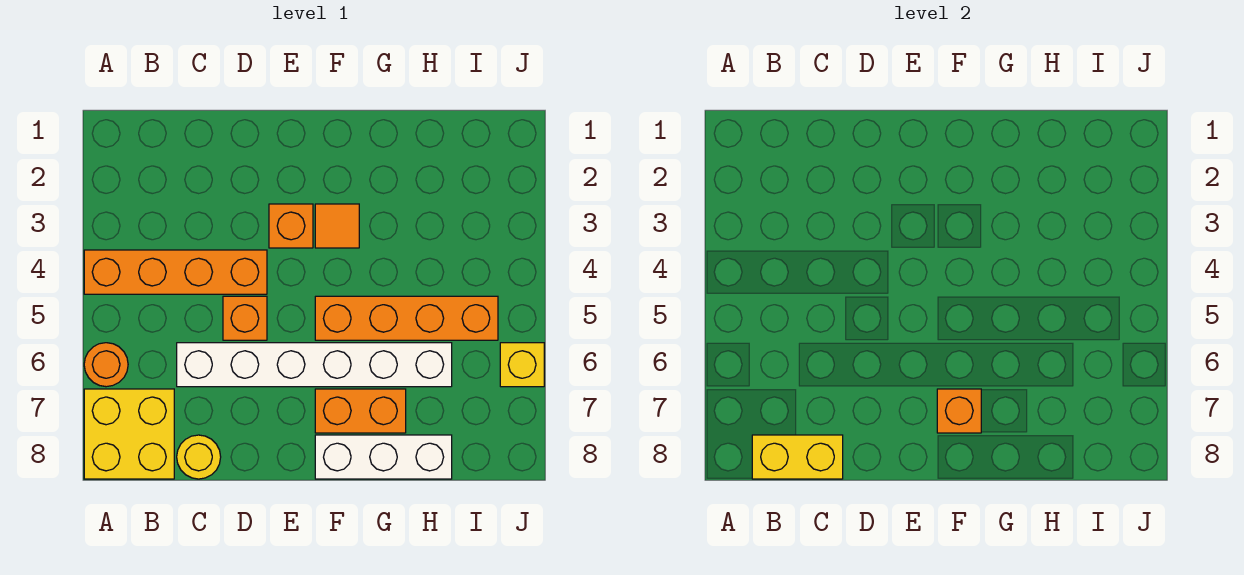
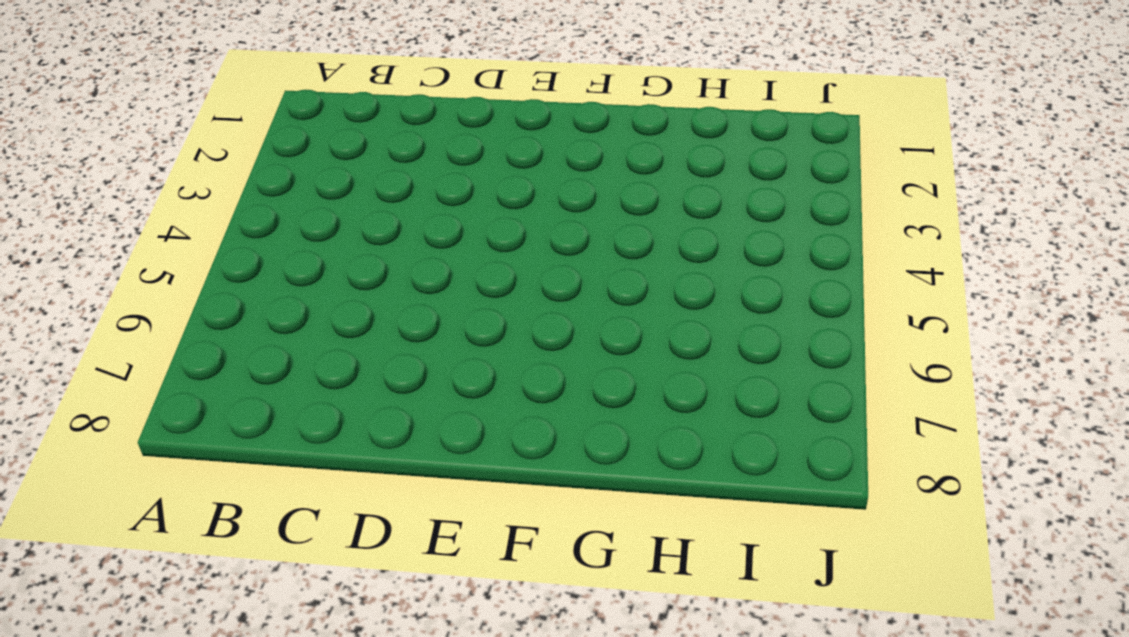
none -> orange 1x4 brick [84,250,267,294]
none -> orange 1x1 round brick [84,343,128,387]
none -> yellow 2x2 brick [84,389,174,479]

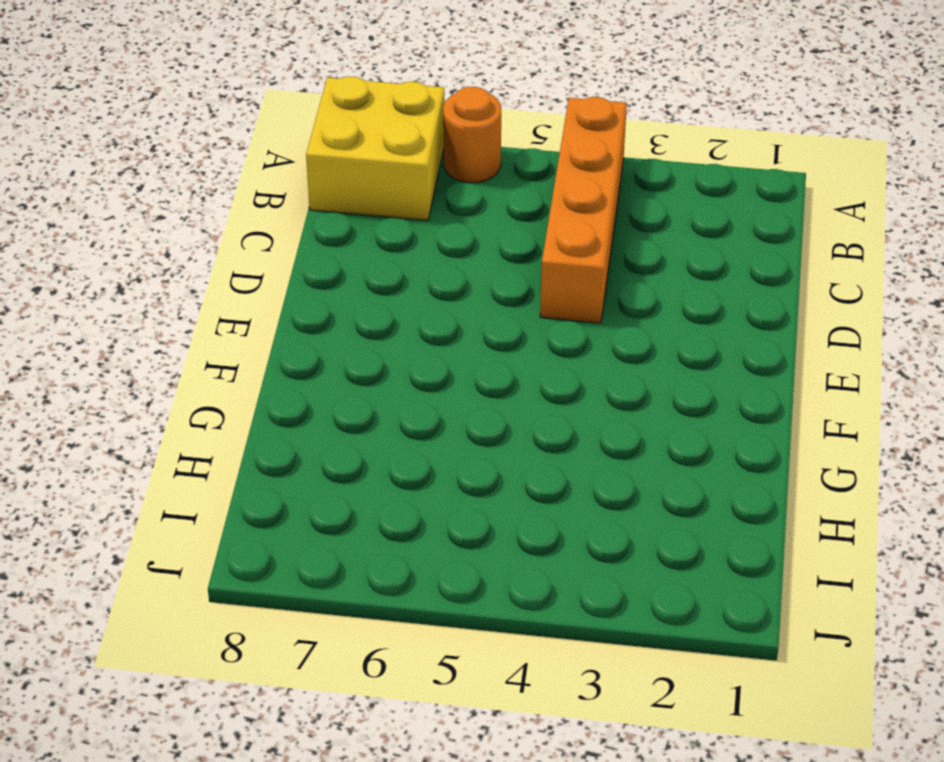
none -> white 1x6 brick [177,343,452,387]
none -> yellow 1x1 round brick [177,435,221,479]
none -> orange 1x1 brick [223,296,267,340]

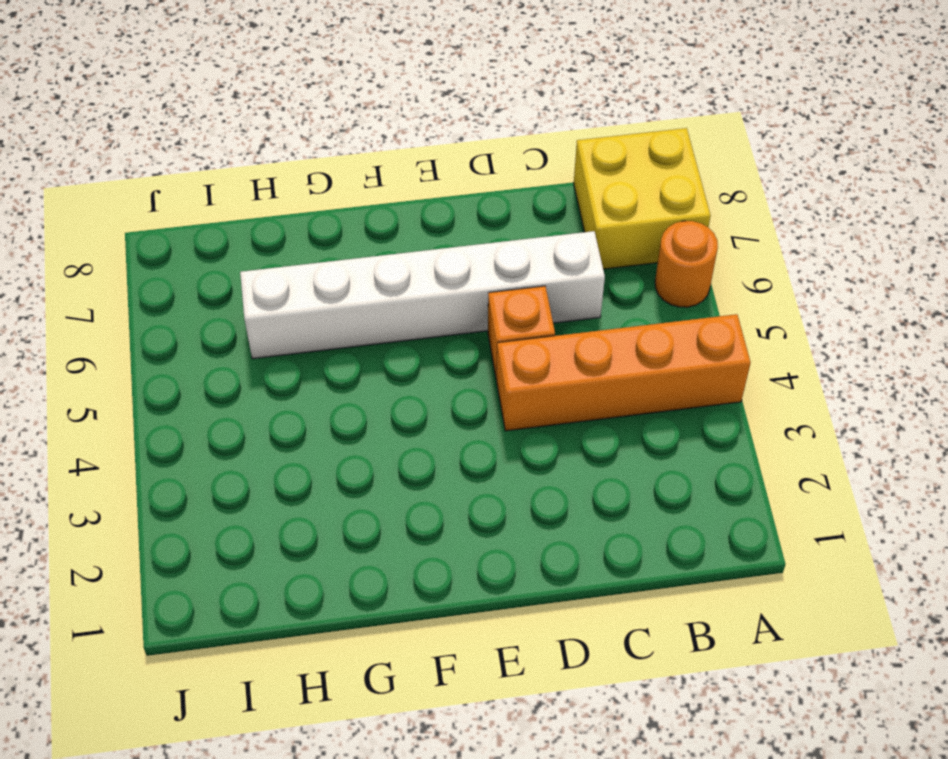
none -> yellow 1x1 round brick [177,435,221,479]
none -> orange 1x1 brick [269,204,313,248]
none -> orange 1x1 tile [315,204,359,248]

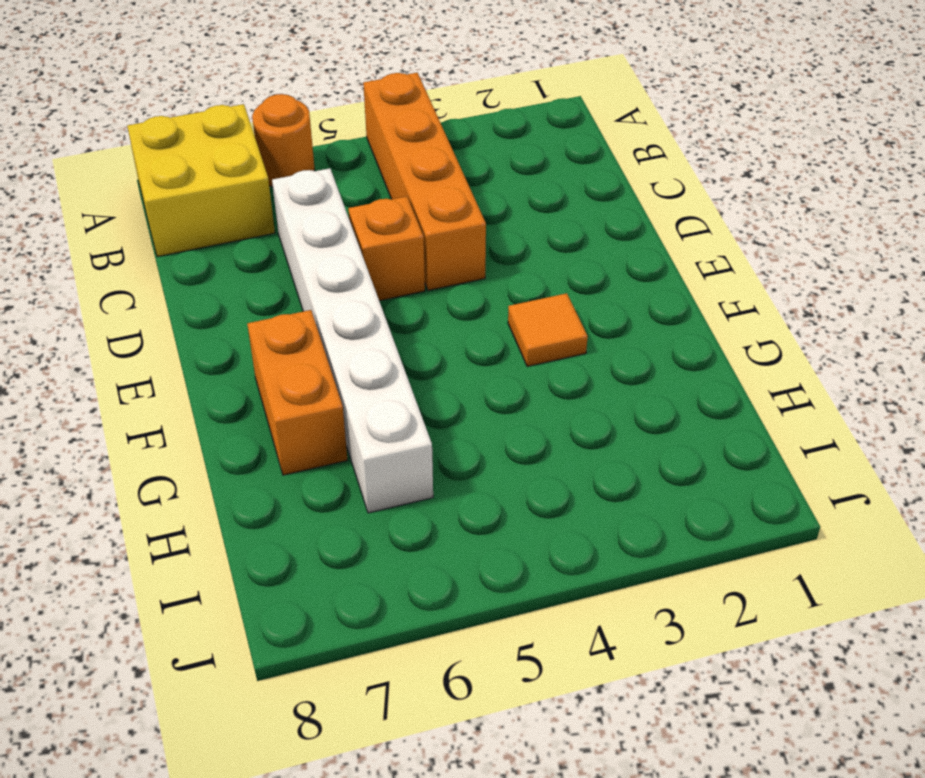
none -> yellow 1x1 round brick [177,435,221,479]
none -> orange 1x1 brick [269,204,313,248]
none -> orange 1x4 brick [315,296,498,340]

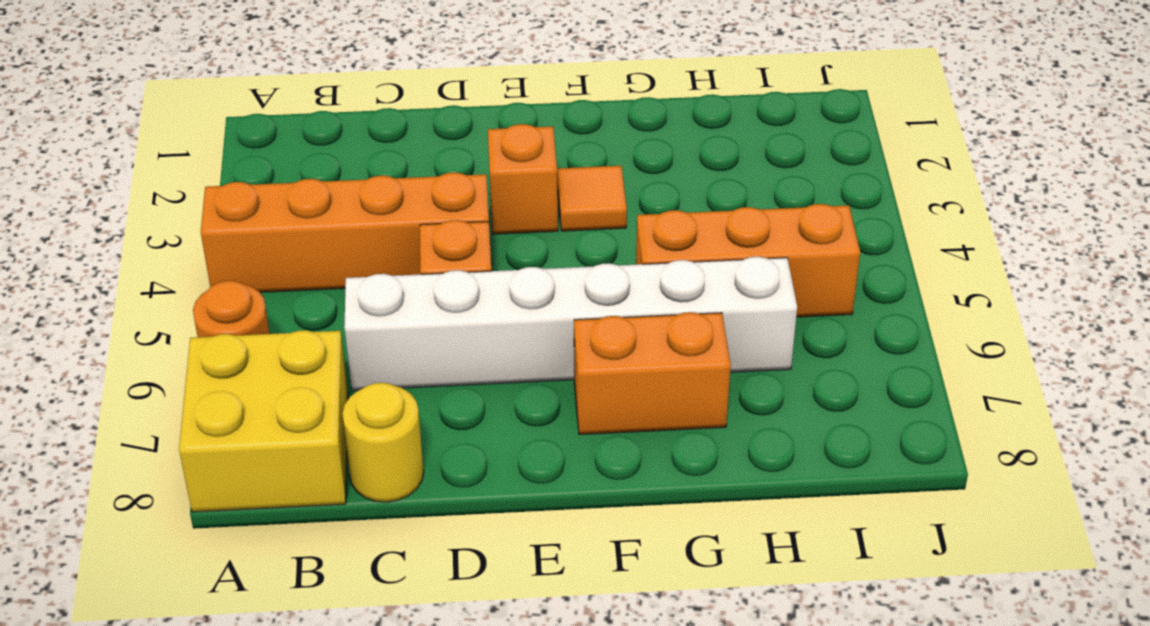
orange 1x3 brick [636,204,860,317] -> orange 1x4 brick [315,296,498,340]
none -> white 1x3 brick [315,435,452,479]
none -> yellow 1x1 brick [500,343,544,387]
none -> yellow 1x2 brick [752,435,843,479]

